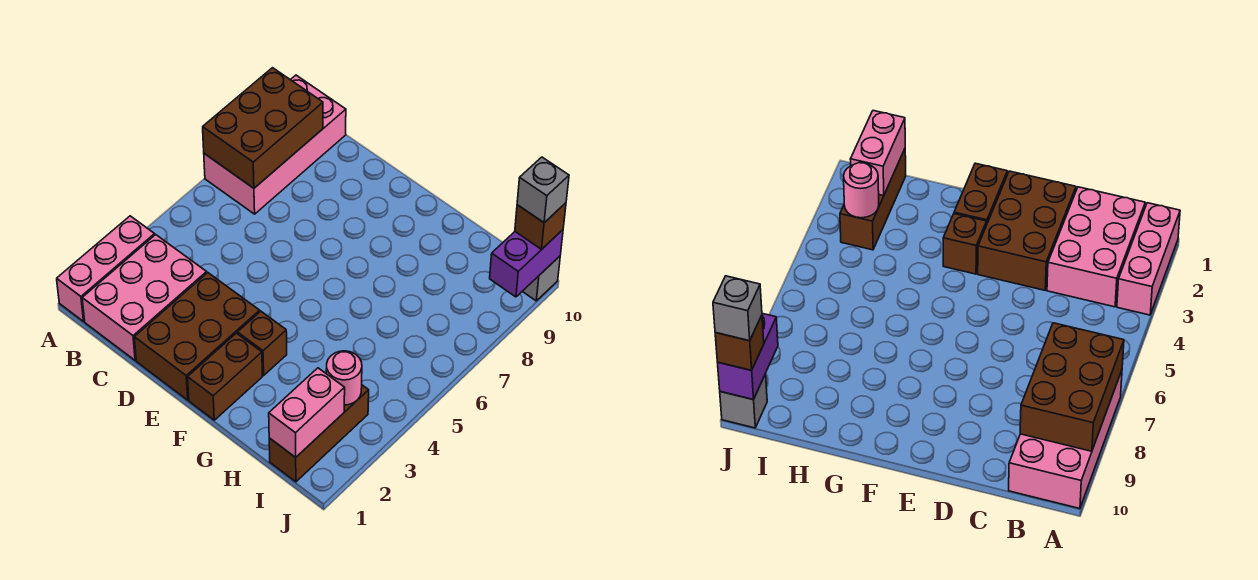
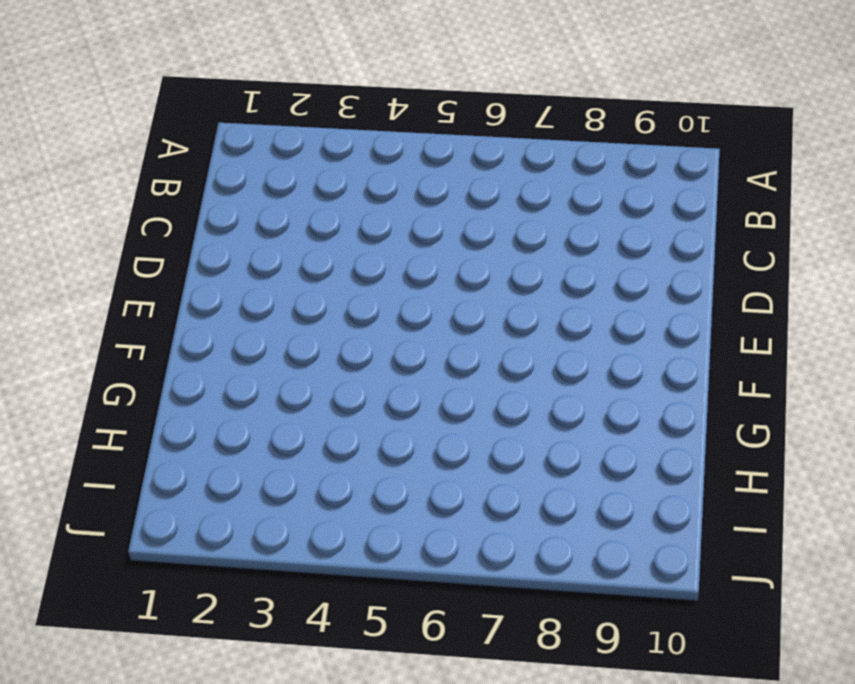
none -> pink 1x3 brick [57,216,155,321]
none -> pink 2x4 brick [204,75,346,214]
none -> pink 2x3 brick [82,235,207,360]

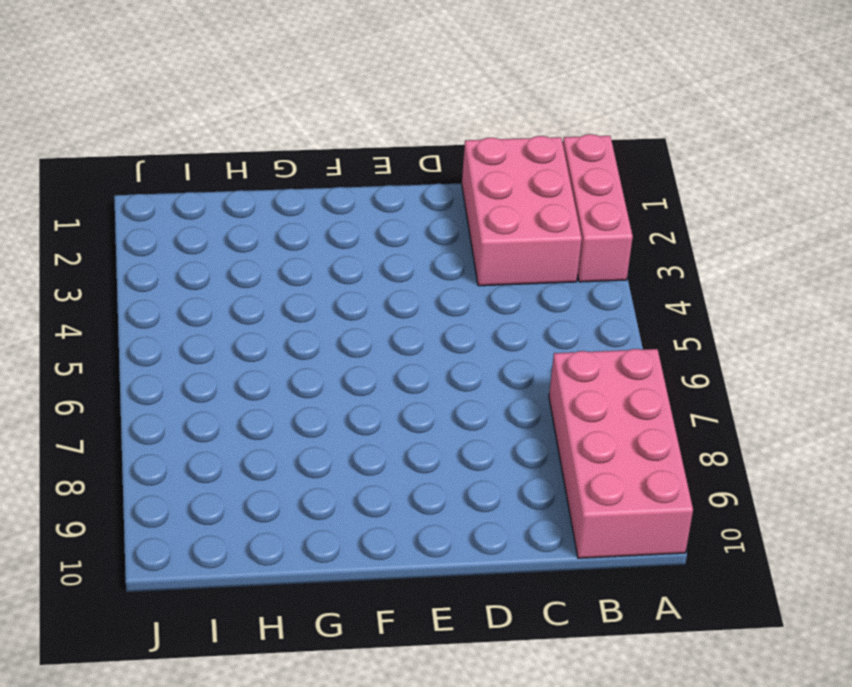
none -> brown 2x3 brick [134,273,260,400]
none -> brown 1x2 brick [188,333,263,420]
none -> brown 1x1 brick [237,311,287,375]

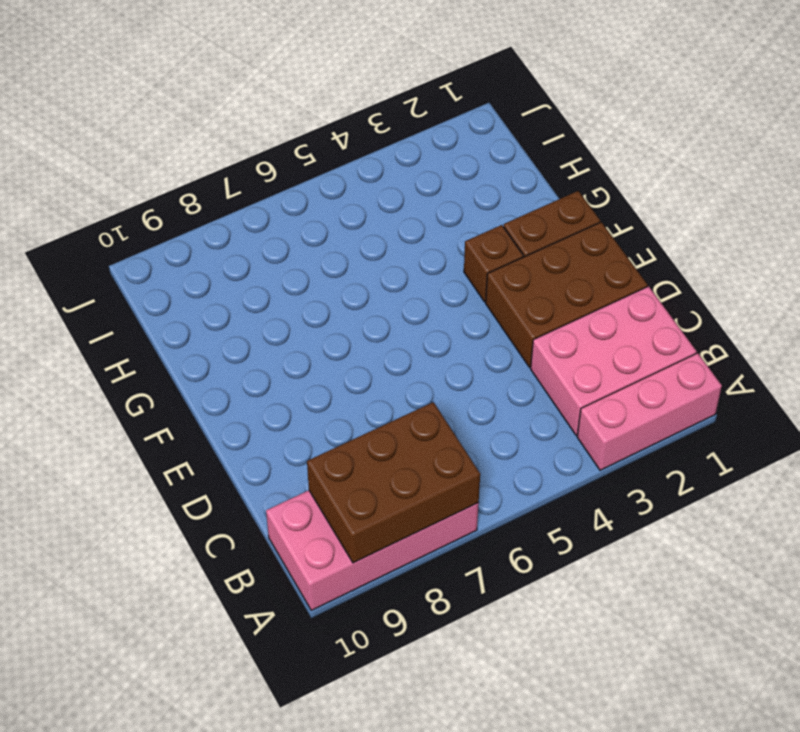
none -> brown 1x3 brick [269,385,369,482]
none -> grey 1x1 brick [522,256,560,301]
none -> pink 1x2 brick [269,368,345,457]

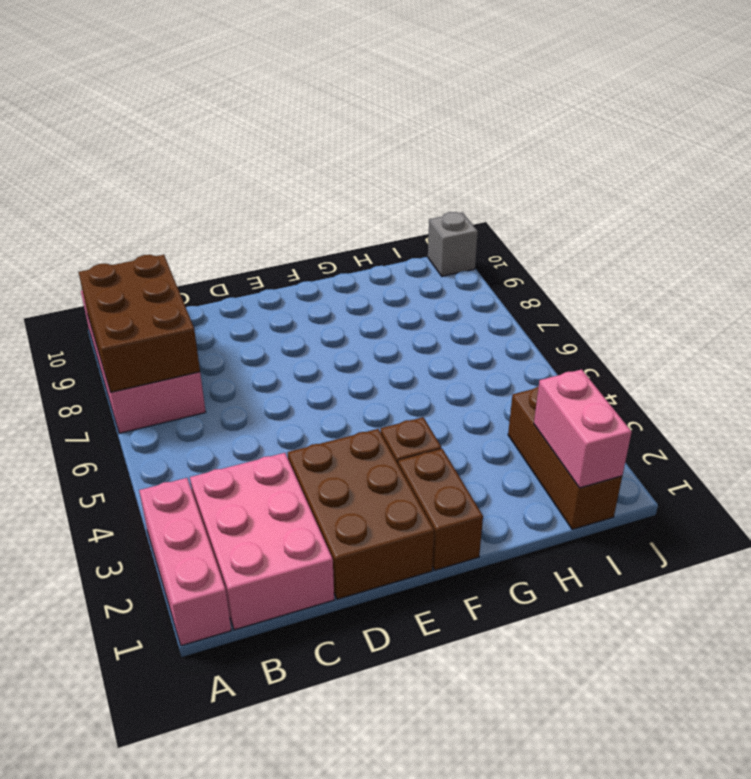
none -> pink 1x1 round brick [326,351,362,405]
none -> purple 1x2 brick [490,230,563,297]
none -> brown 1x1 brick [515,203,566,249]

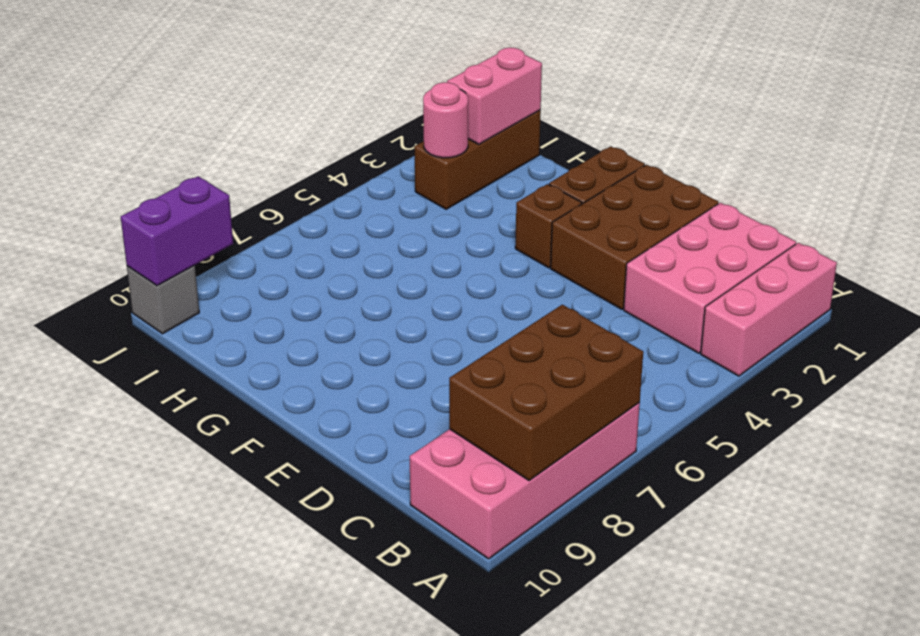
none -> brown 1x1 brick [515,203,566,249]
none -> grey 1x1 brick [517,157,569,223]

